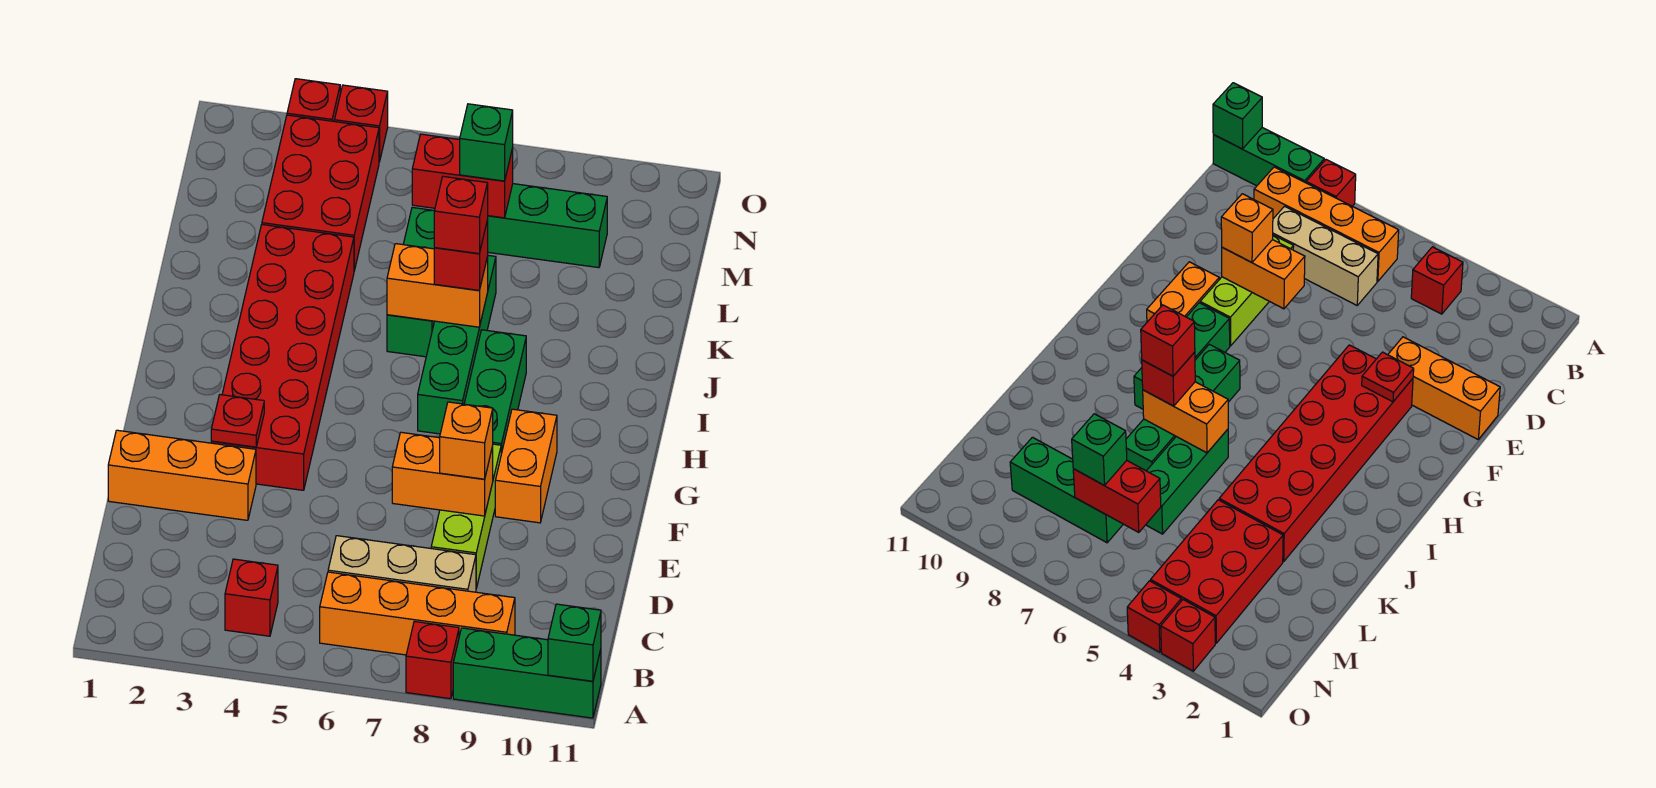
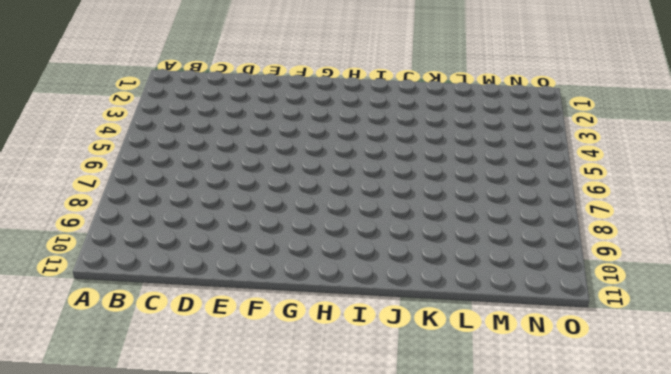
none -> red 1x1 brick [406,621,459,699]
none -> green 1x3 brick [453,628,601,718]
none -> red 1x1 brick [225,559,278,636]

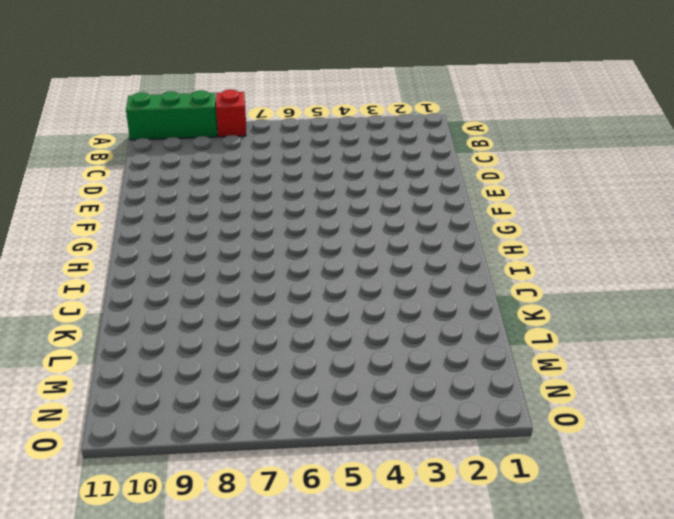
none -> red 1x1 brick [225,559,278,636]
none -> orange 1x4 brick [320,572,515,655]
none -> tan 1x3 brick [328,536,476,592]

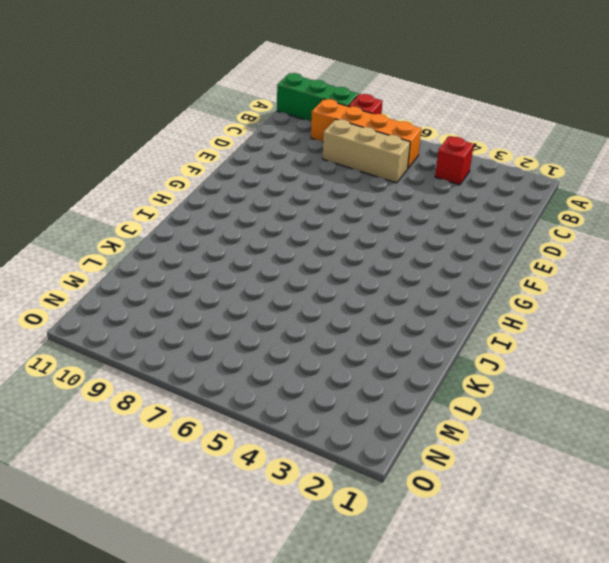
none -> lime 1x3 brick [431,444,501,588]
none -> orange 1x3 brick [108,430,256,520]
none -> red 2x6 brick [211,225,354,490]

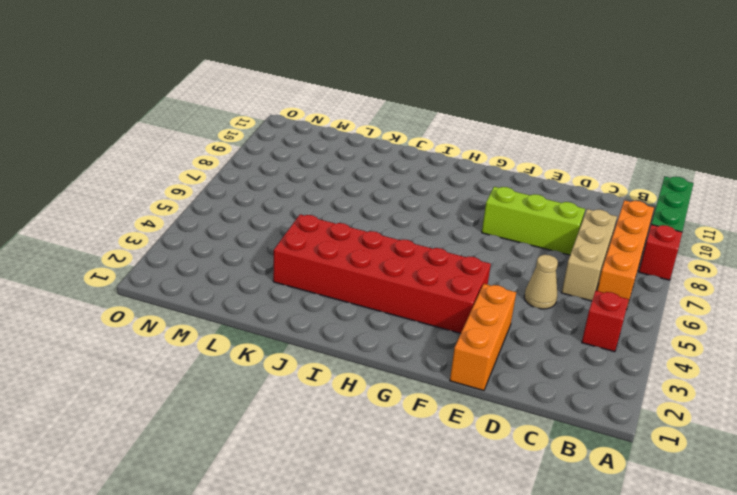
tan 1x1 cone [524,255,558,309] -> none
none -> orange 1x2 brick [495,409,557,523]
none -> green 1x3 brick [464,330,526,454]
none -> green 1x4 brick [418,255,496,434]

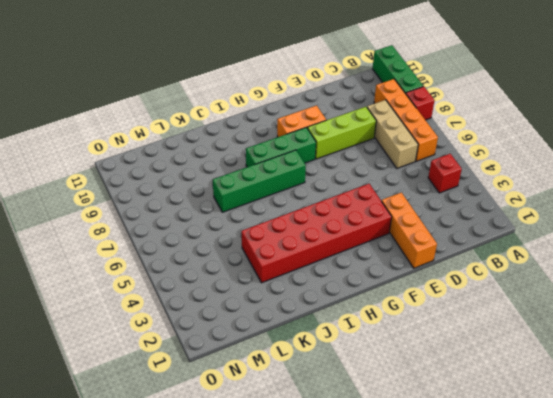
none -> green 1x3 brick [387,207,434,357]
none -> red 2x3 brick [262,115,379,271]
none -> green 1x3 brick [487,184,607,268]

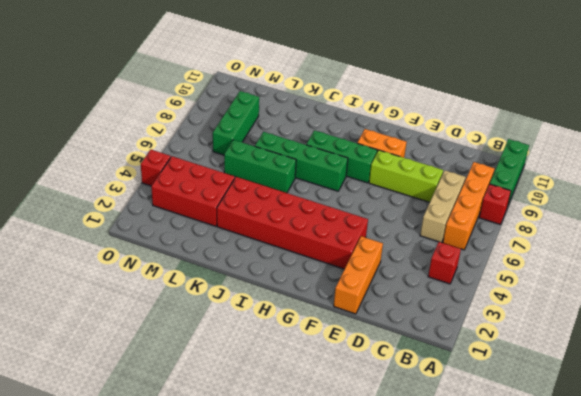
none -> red 1x1 brick [287,79,340,121]
none -> green 1x1 brick [548,604,601,681]
none -> orange 1x2 brick [392,432,493,516]

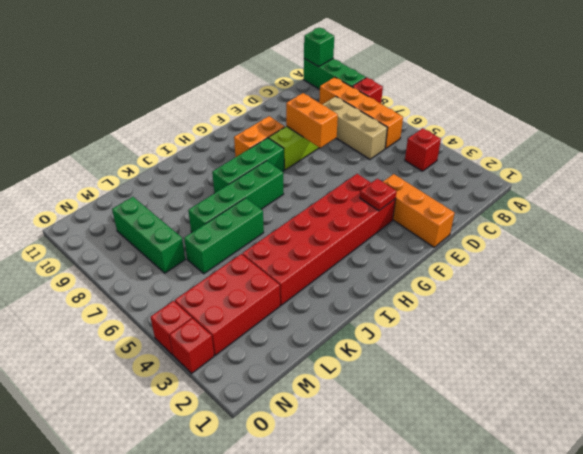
none -> orange 1x2 brick [387,244,488,327]
none -> red 1x2 brick [412,134,513,218]
none -> orange 1x1 brick [440,402,493,479]

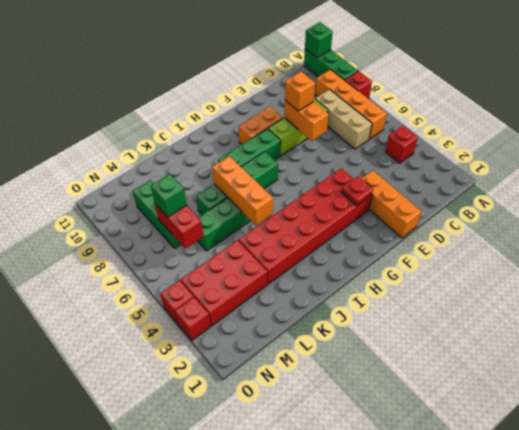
orange 1x3 brick [212,156,273,226] -> orange 1x2 brick [387,244,488,327]
none -> red 1x1 brick [434,220,488,291]
none -> red 1x1 brick [434,177,488,254]

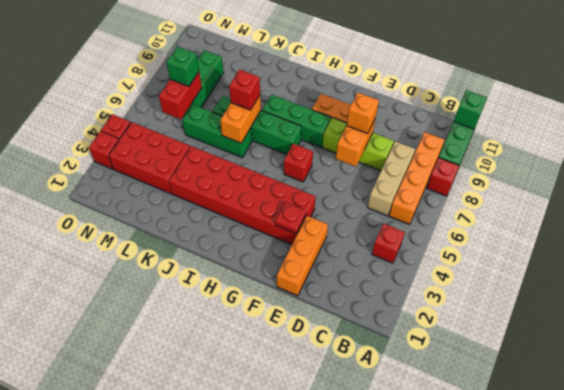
red 1x1 brick [284,144,313,182] -> red 1x1 brick moved to [434,177,488,254]

